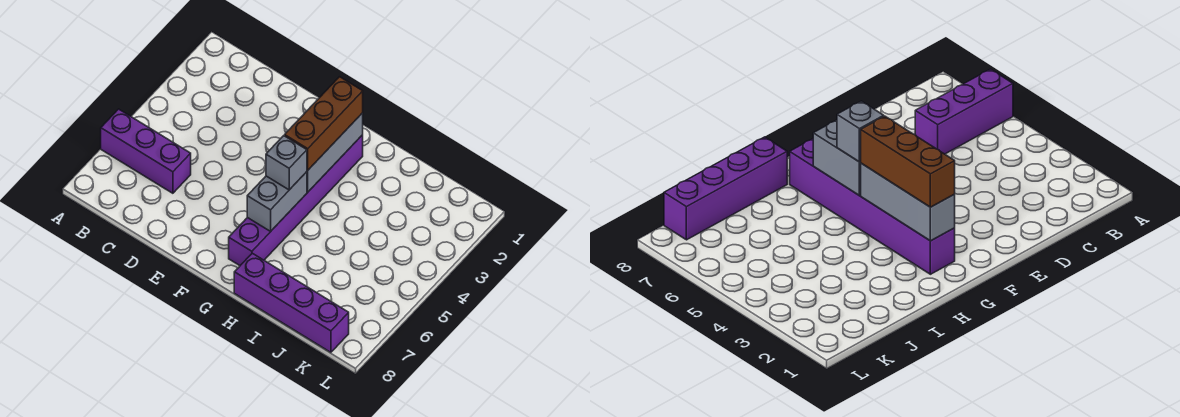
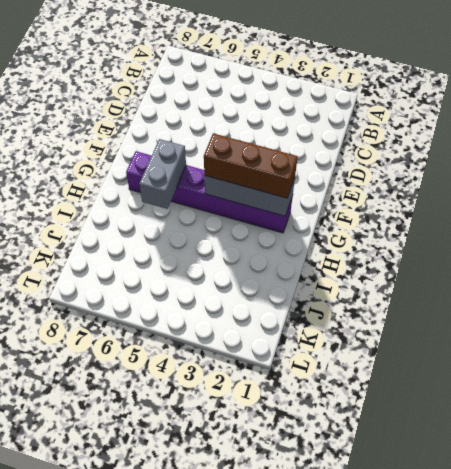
grey 1x2 brick [139,139,186,209] -> grey 1x2 brick turned to [247,172,307,231]
none -> purple 1x3 brick [101,109,191,193]
none -> purple 1x4 brick [234,253,349,352]

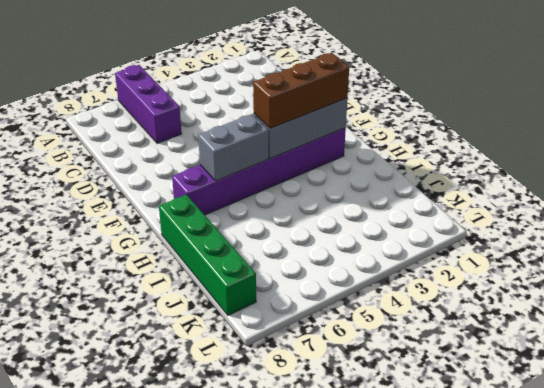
green 1x4 brick [159,195,256,315] -> purple 1x4 brick [234,253,349,352]
none -> grey 1x1 brick [266,136,307,190]

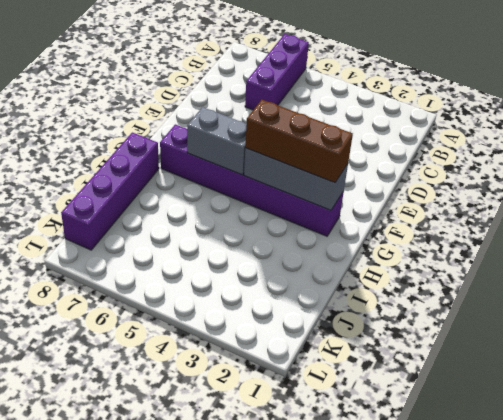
none -> grey 1x1 brick [266,136,307,190]

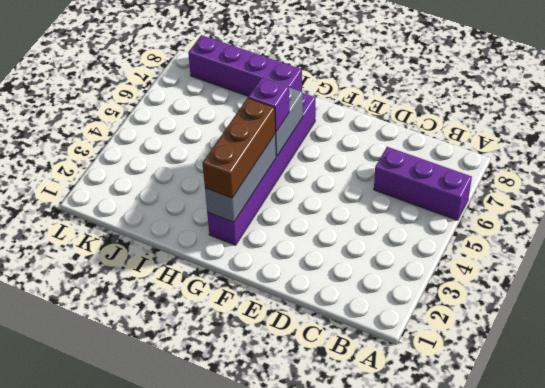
purple 1x1 brick [248,77,289,132] -> grey 1x1 brick [266,136,307,190]

